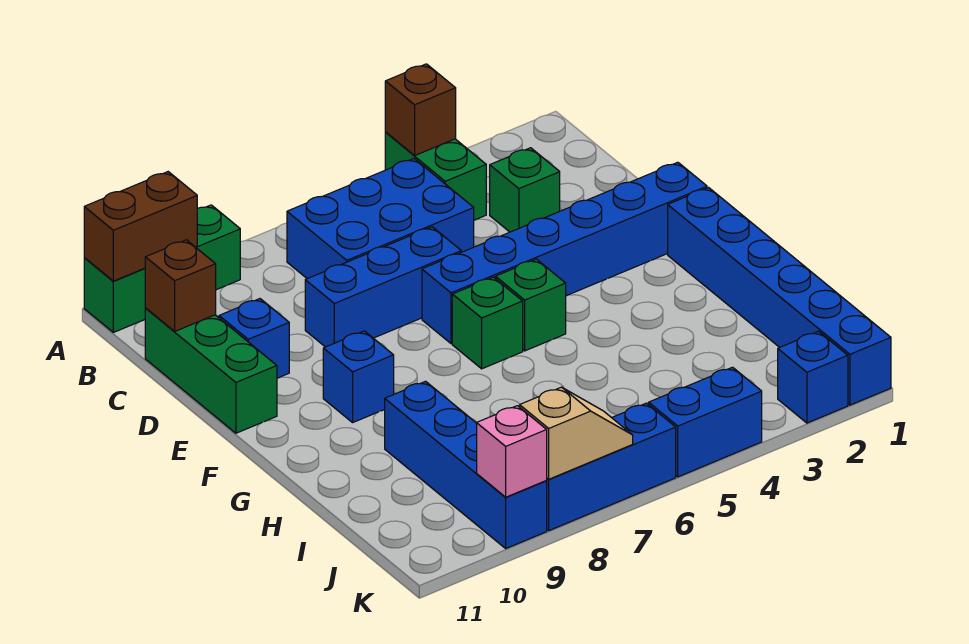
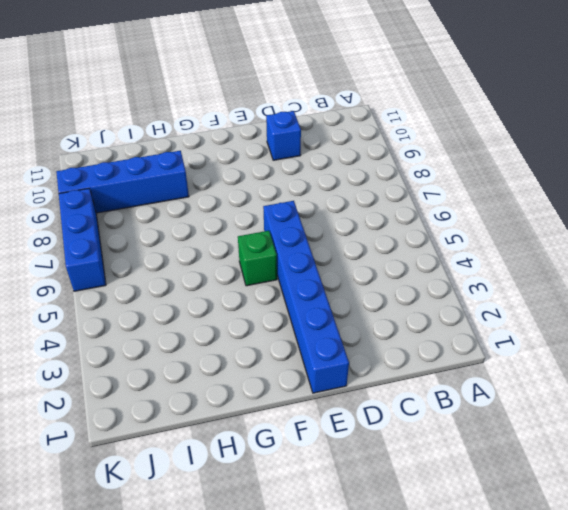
none -> green 1x2 brick [385,133,486,220]
none -> green 1x3 brick [84,205,240,332]
none -> blue 2x3 brick [287,159,474,279]

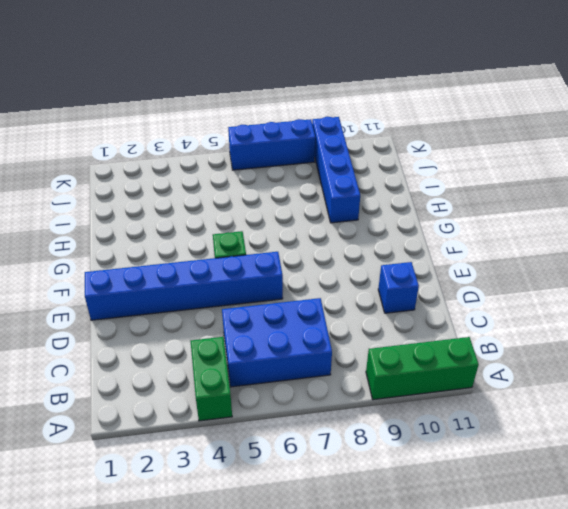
none -> green 1x1 brick [490,148,560,232]
none -> green 1x3 brick [145,309,277,433]
none -> blue 1x3 brick [305,227,461,347]

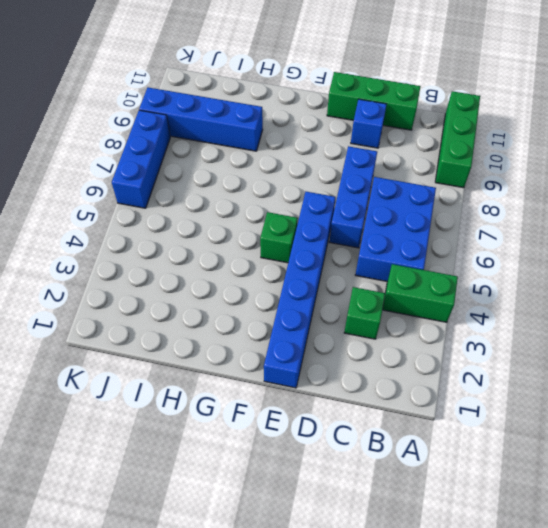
none -> blue 1x6 brick [668,188,891,405]
none -> green 1x1 brick [452,277,523,369]
none -> blue 1x1 brick [323,331,394,422]

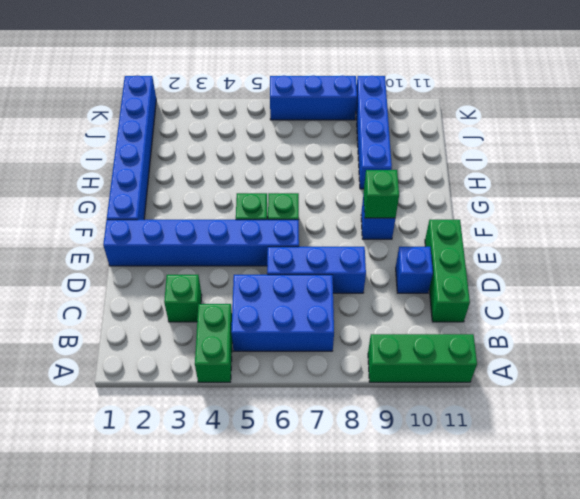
green 1x1 brick [364,170,399,218] -> none
none -> blue 1x1 brick [778,331,848,423]
none -> blue 1x2 brick [649,367,762,477]
none -> brown 1x1 brick [385,64,456,155]

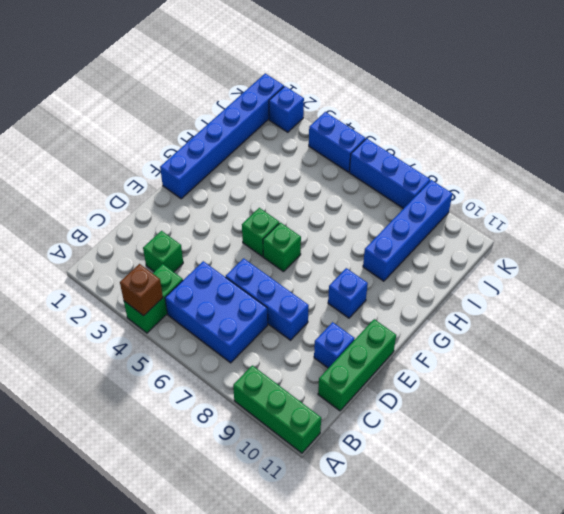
none -> blue 1x6 brick [422,162,707,344]
none -> brown 1x2 brick [84,172,197,281]
none -> brown 1x1 brick [145,240,216,332]

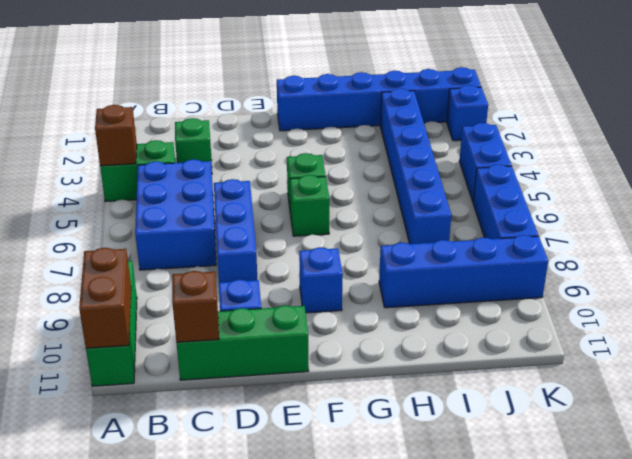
blue 1x6 brick [380,88,451,244] -> blue 1x6 brick moved to [422,162,707,344]
none -> tan 1x2 slope [520,387,633,479]
none -> pink 1x1 brick [477,406,547,497]

